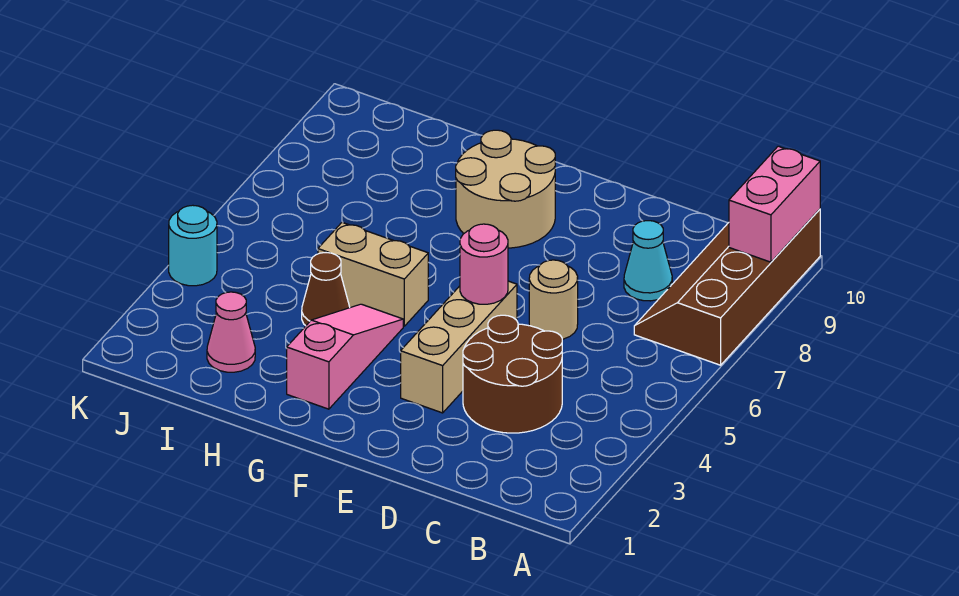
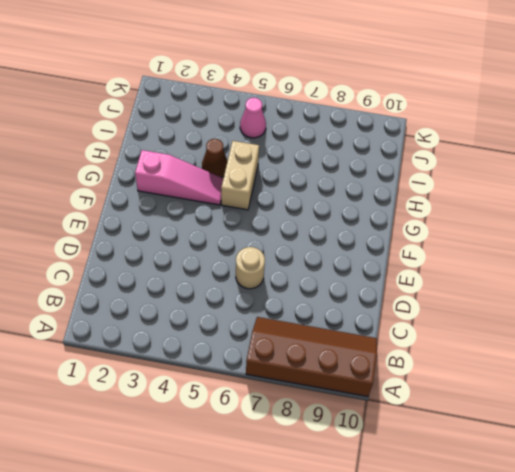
pink 1x1 cone [240,98,266,138] -> pink 1x1 cone moved to [207,292,255,372]
none -> brown 2x2 round brick [463,315,562,433]
none -> cyan 1x1 cone [624,221,672,301]
none -> tan 1x3 brick [401,281,517,413]

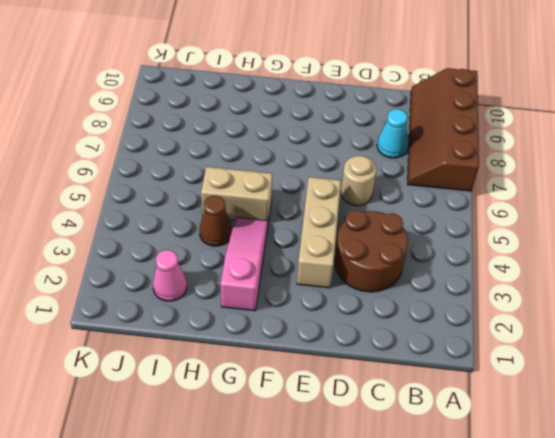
none -> tan 2x2 round brick [456,130,555,248]
none -> cyan 1x1 round brick [169,205,217,286]
none -> pink 1x2 brick [729,146,820,262]

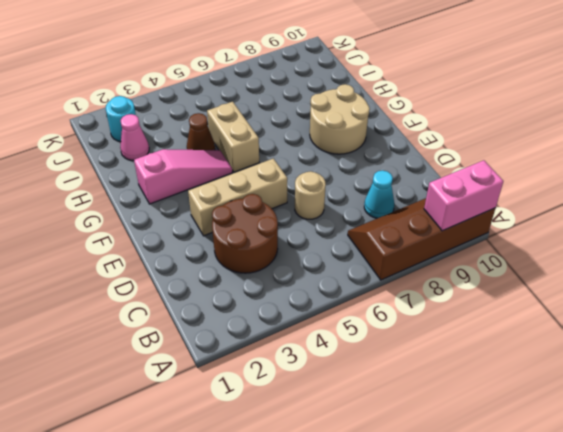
cyan 1x1 round brick [106,96,136,142] -> cyan 1x1 round brick moved to [169,205,217,286]
none -> pink 1x1 round brick [460,224,508,304]

